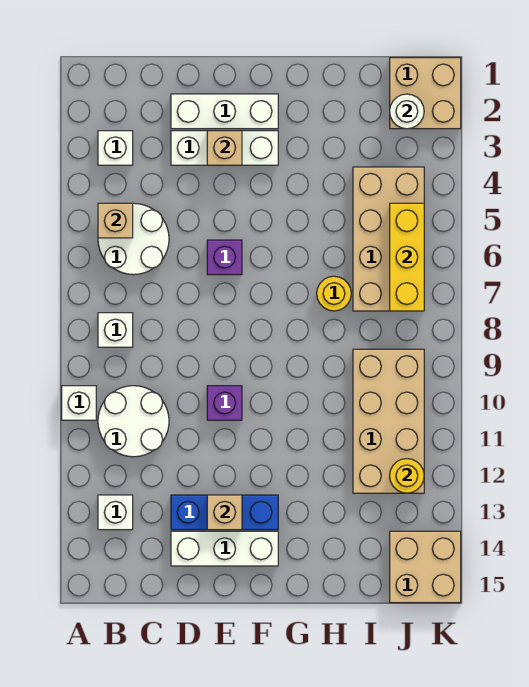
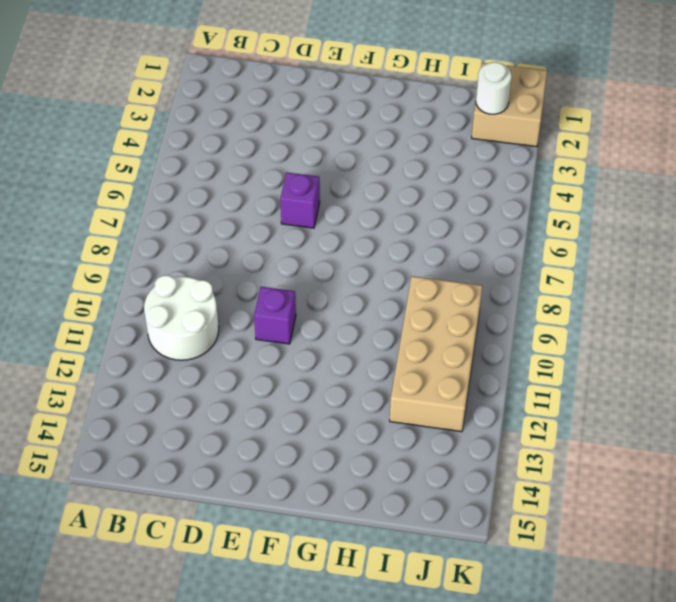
none -> white 1x1 brick [62,386,96,420]
none -> white 1x1 brick [98,131,133,165]
none -> white 2x2 round brick [98,203,169,275]

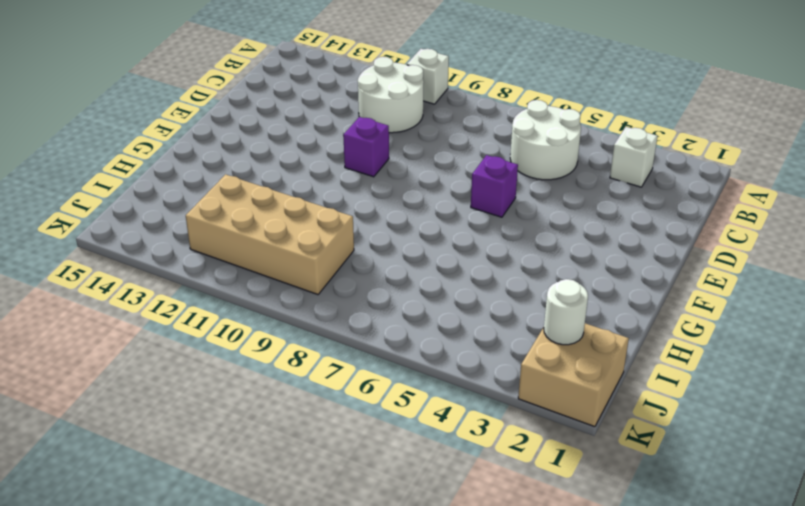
none -> white 1x1 brick [98,313,133,347]
none -> white 1x1 brick [98,495,133,530]
none -> white 1x3 brick [171,94,278,129]

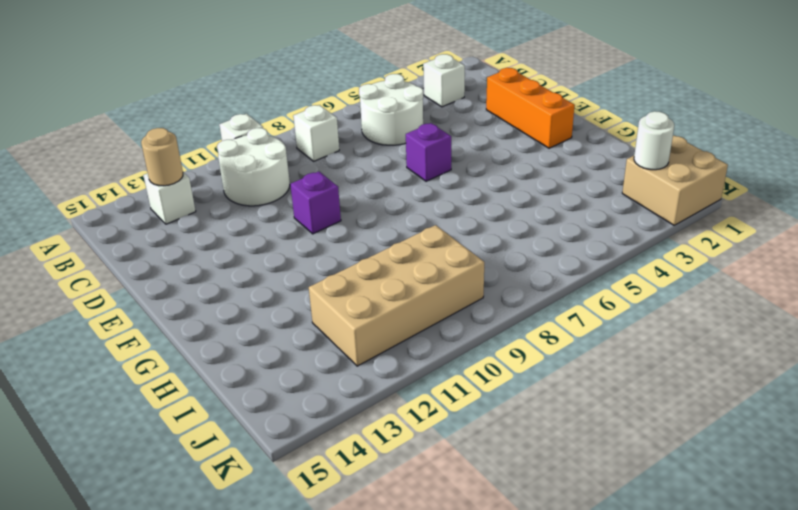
tan 1x1 round brick [141,128,183,186] -> none
orange 1x3 brick [486,68,575,148] -> white 1x3 brick [171,94,278,129]
none -> white 1x3 brick [171,131,278,165]
none -> blue 1x3 brick [171,495,278,530]
none -> white 1x3 brick [171,531,278,566]

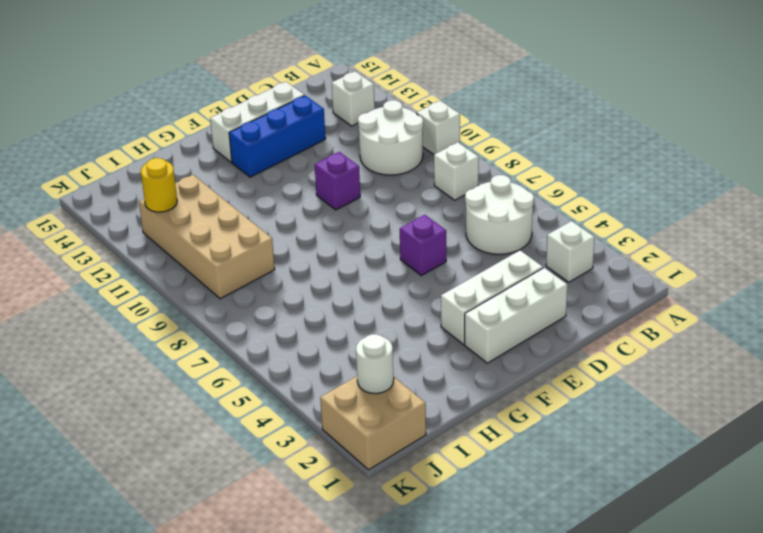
none -> yellow 1x1 round brick [317,276,351,311]
none -> tan 2x4 brick [353,167,424,311]
none -> tan 2x2 brick [390,531,461,603]

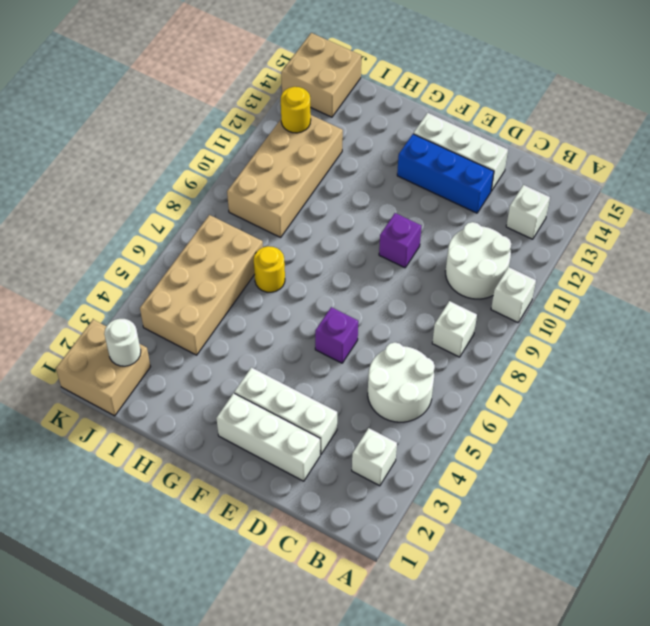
none -> tan 1x1 brick [98,203,133,238]
none -> tan 1x1 brick [207,131,242,165]
none -> tan 1x1 brick [207,495,242,530]

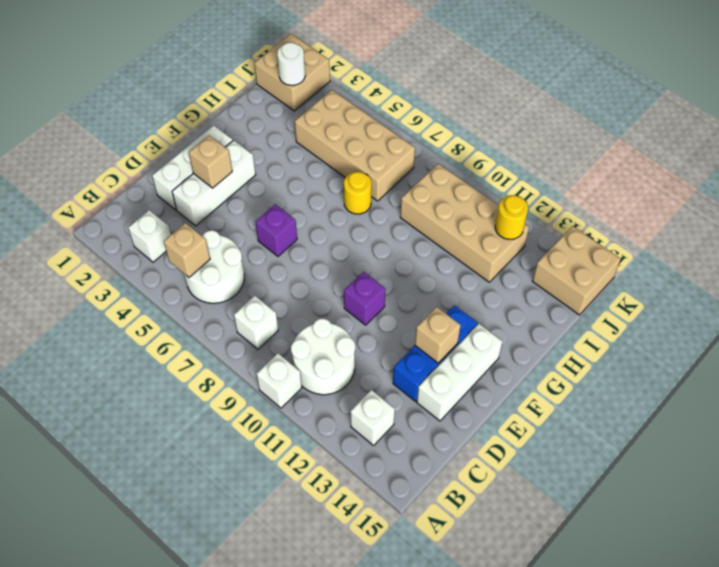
none -> yellow 1x3 brick [390,203,424,311]

